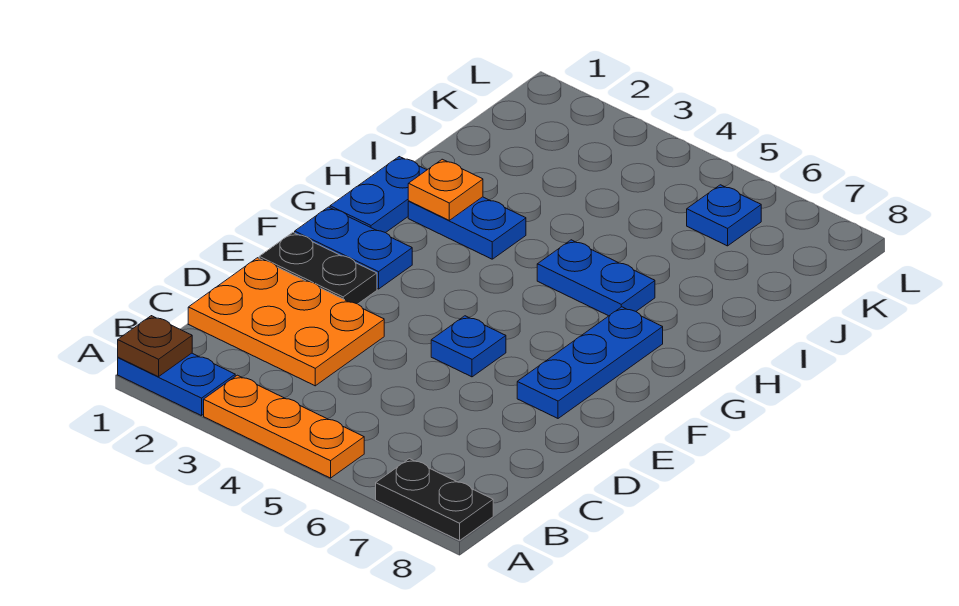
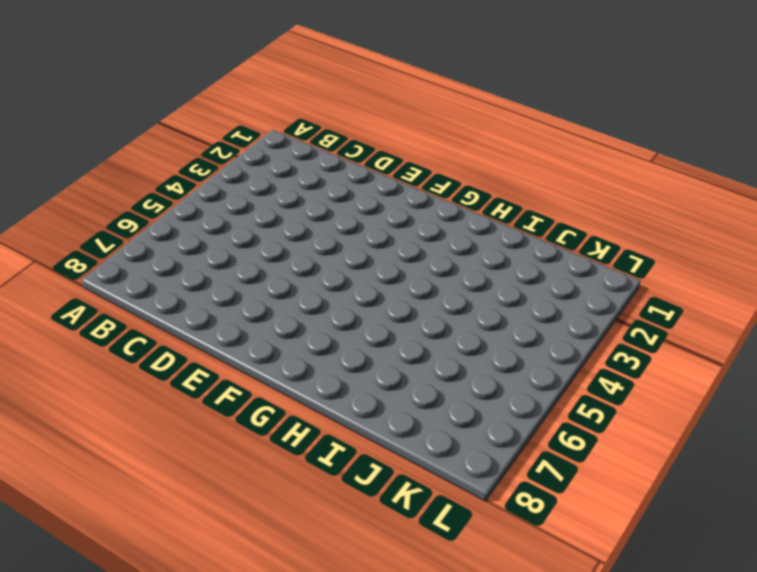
none -> blue 1x2 plate [118,353,235,416]
none -> orange 1x3 plate [204,375,364,478]
none -> black 1x2 plate [376,459,493,541]

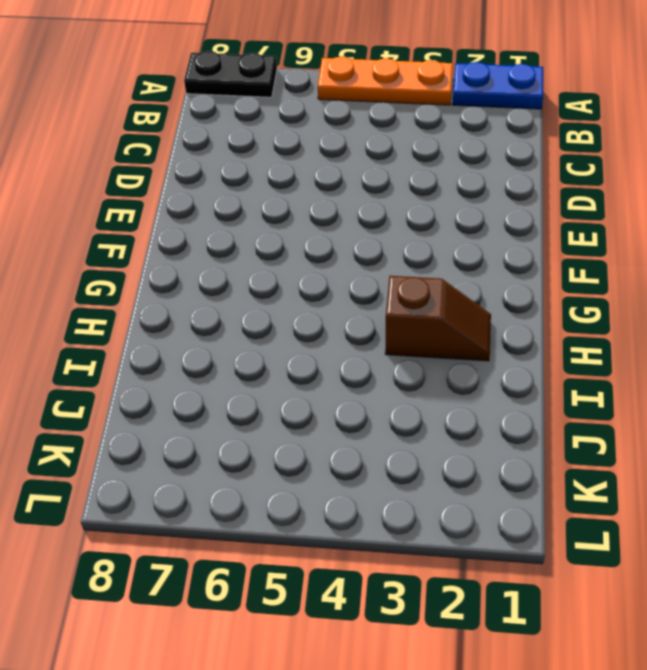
brown 1x2 slope [385,276,491,361] -> blue 1x2 plate [408,197,526,259]
none -> orange 2x3 plate [188,258,384,386]
none -> black 1x2 plate [259,233,377,304]
none -> blue 1x1 plate [431,316,506,377]

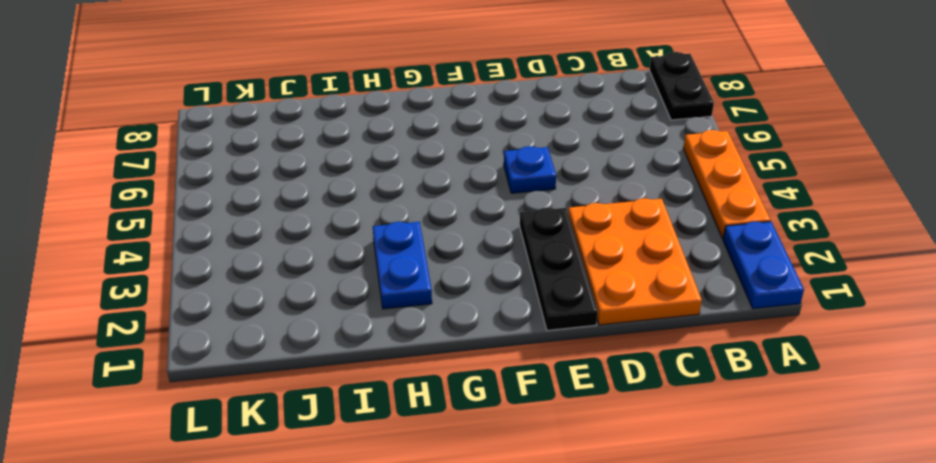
black 1x3 plate [520,208,598,330] -> black 1x2 plate [259,233,377,304]
none -> blue 1x3 plate [517,307,663,418]
none -> blue 1x2 plate [295,207,412,289]
none -> blue 1x2 plate [330,157,426,233]

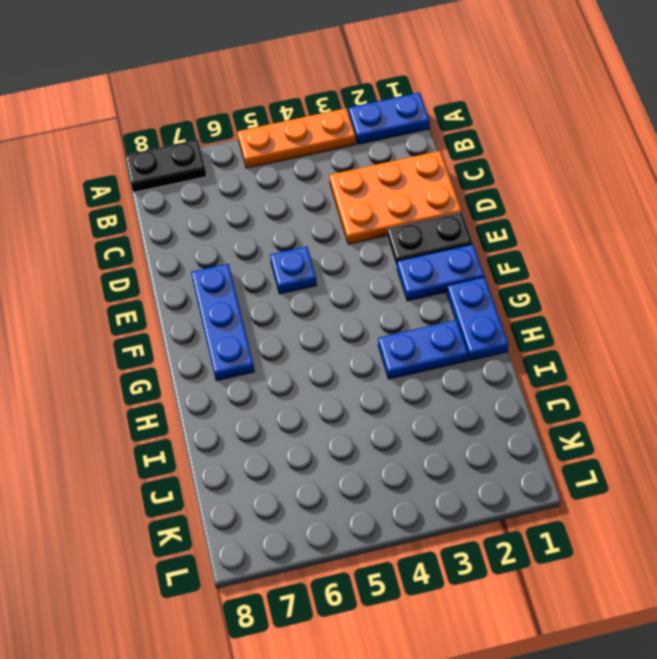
none -> blue 1x2 plate [537,240,655,316]
none -> blue 1x1 plate [687,185,761,246]
none -> brown 1x1 plate [118,316,192,377]

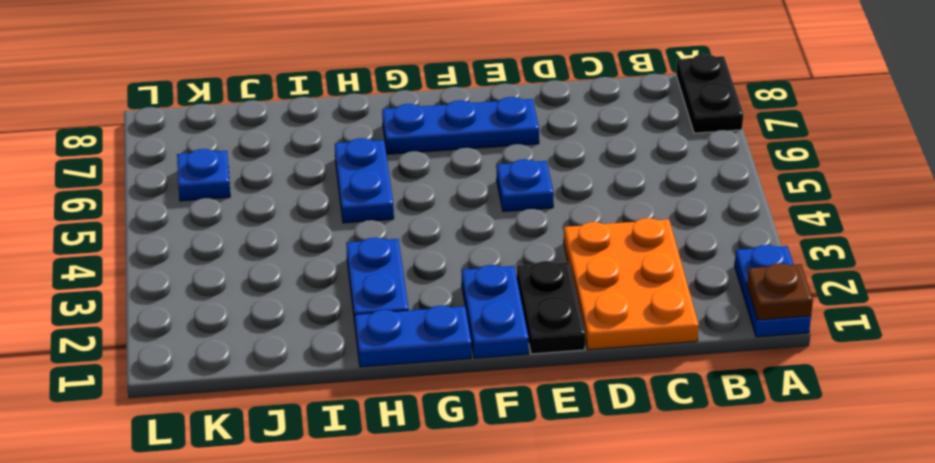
none -> orange 1x3 plate [204,375,364,478]
none -> orange 1x1 plate [408,159,483,220]

